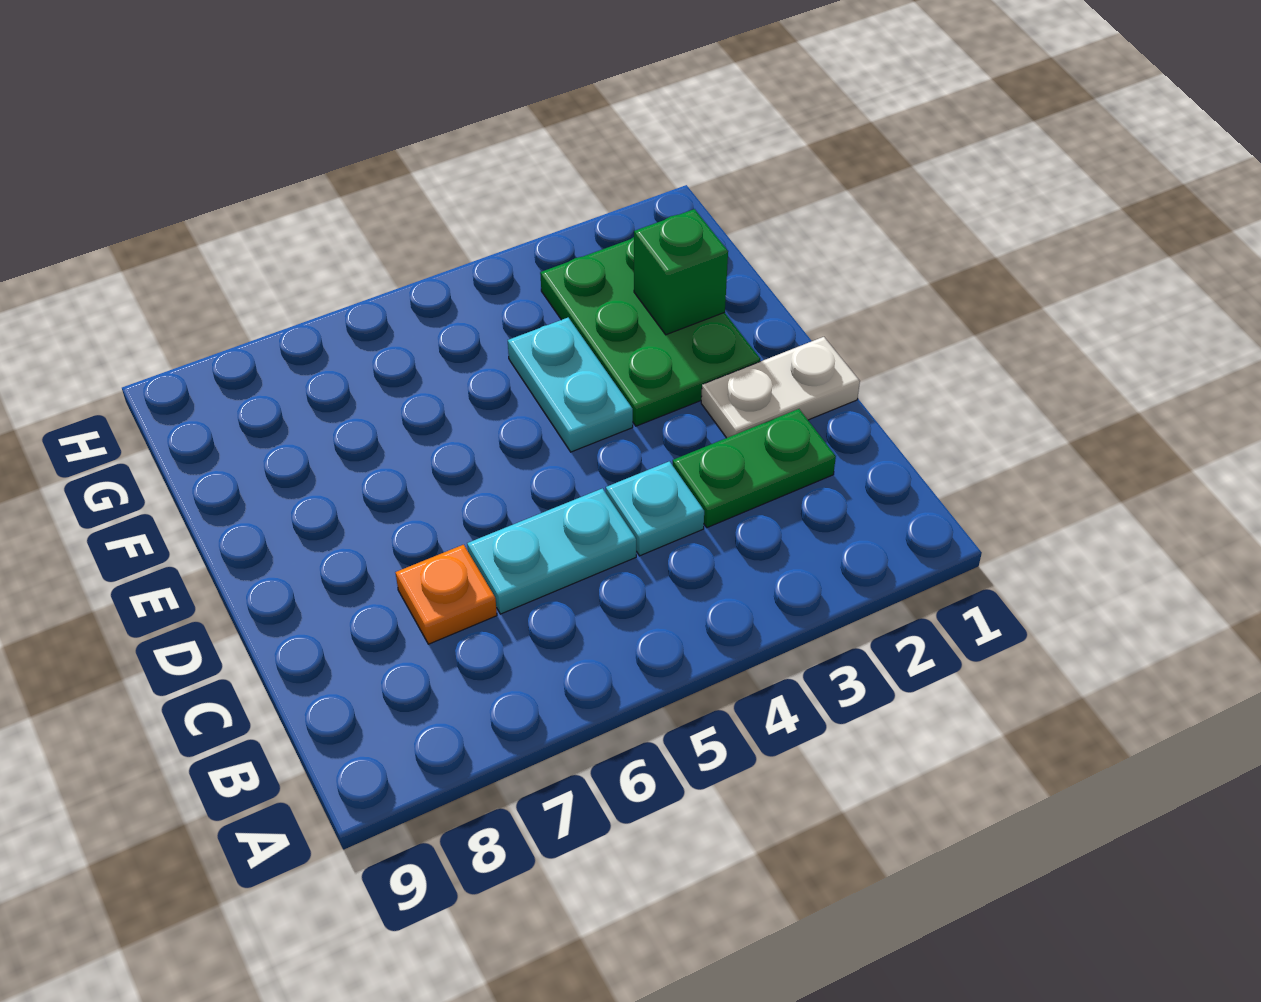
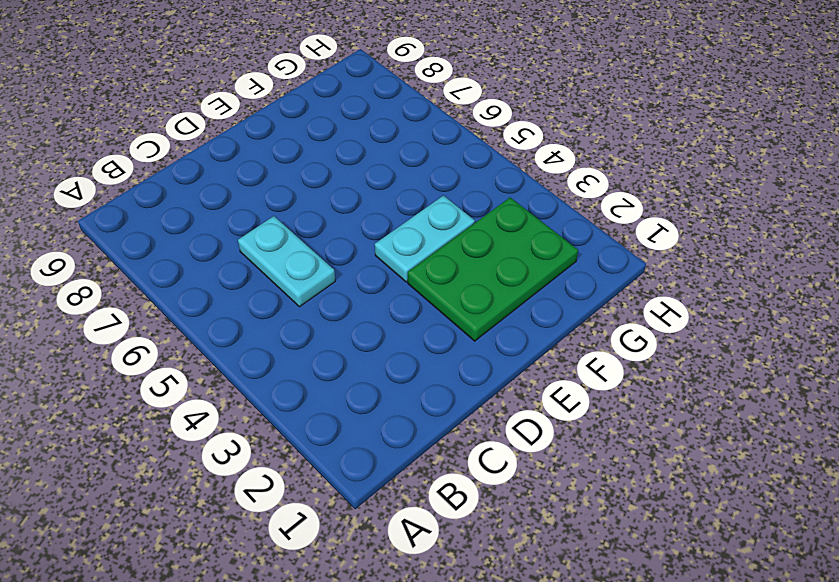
none -> green 1x2 plate [673,409,836,528]
none -> cyan 1x1 plate [606,461,704,556]

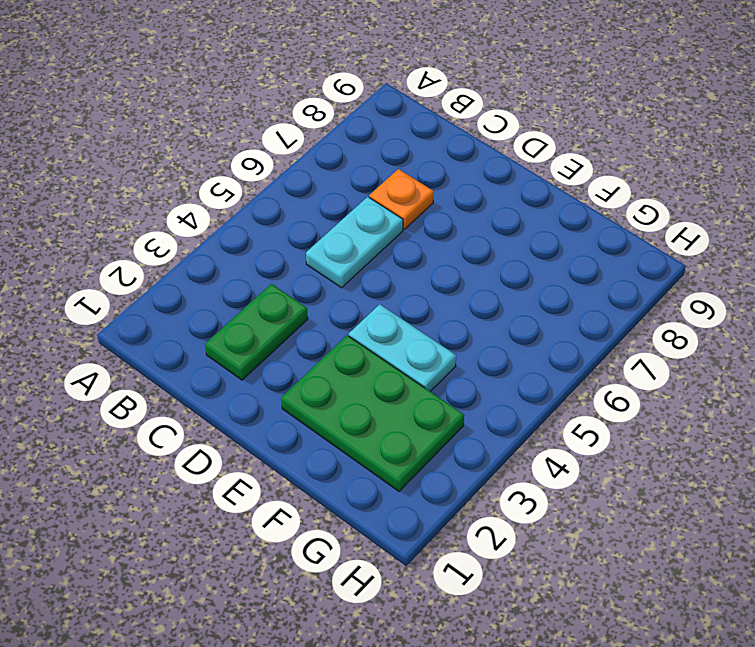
none -> cyan 1x1 plate [606,461,704,556]
none -> white 1x2 plate [701,337,860,438]

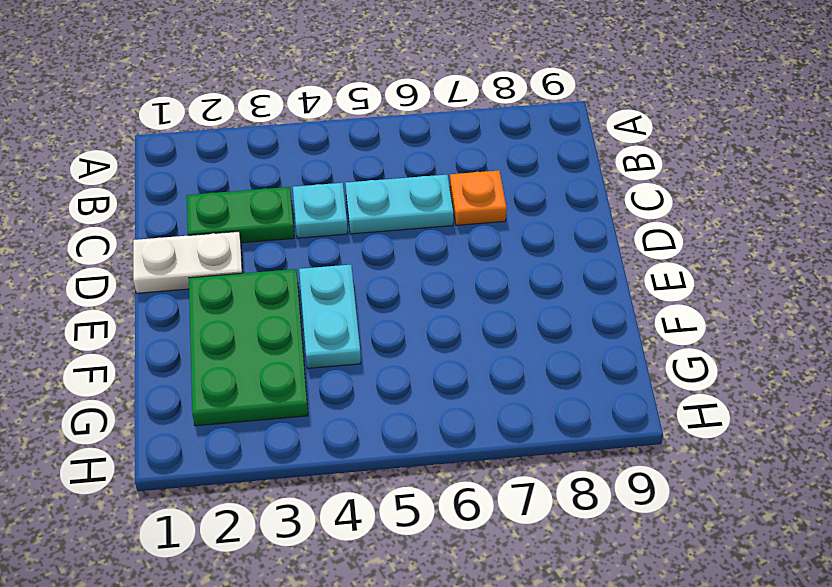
none -> green 1x1 brick [634,209,728,335]

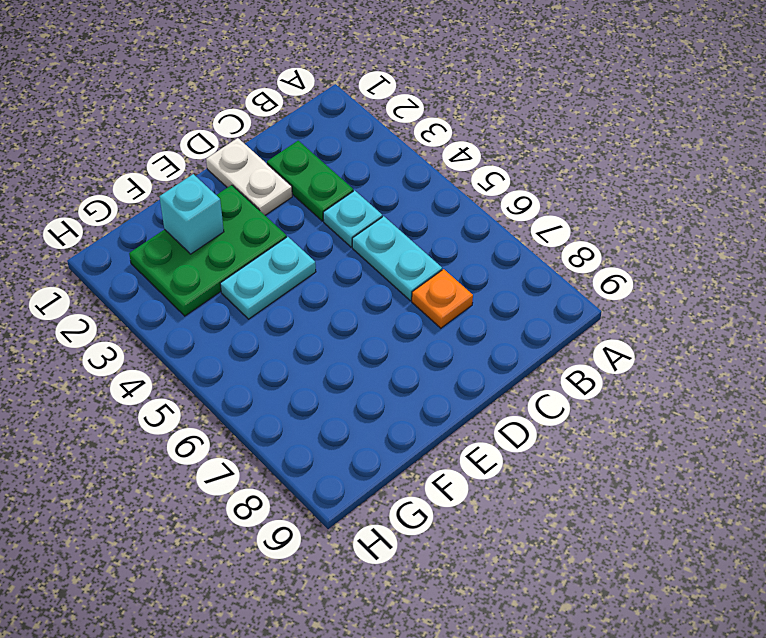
cyan 1x1 brick [160,174,224,254] -> green 1x1 brick [634,209,728,335]

